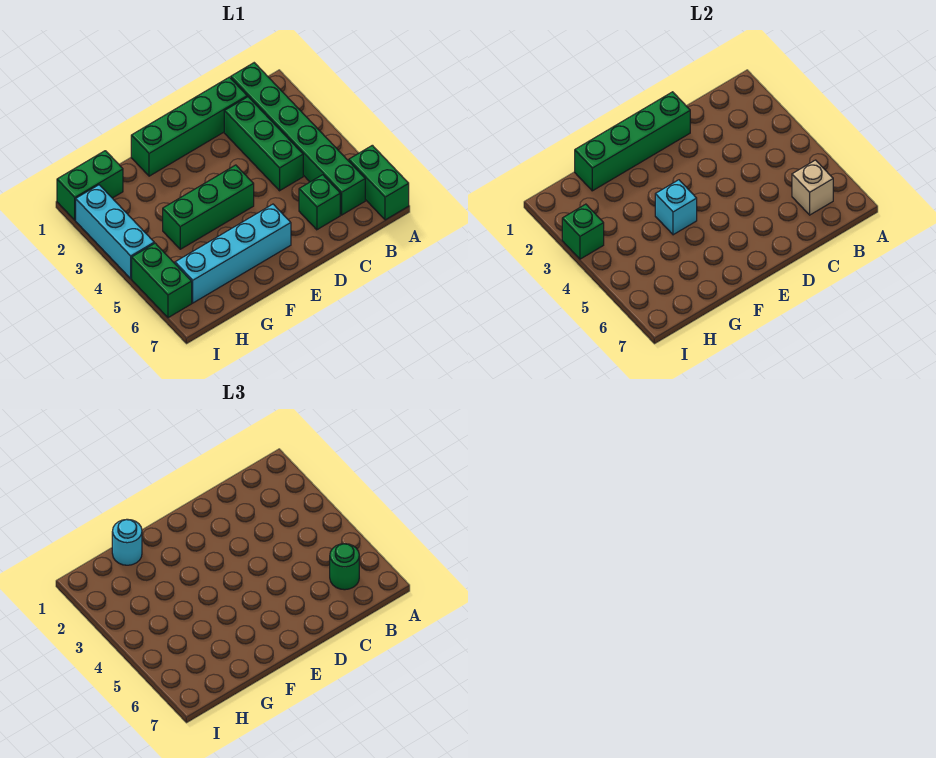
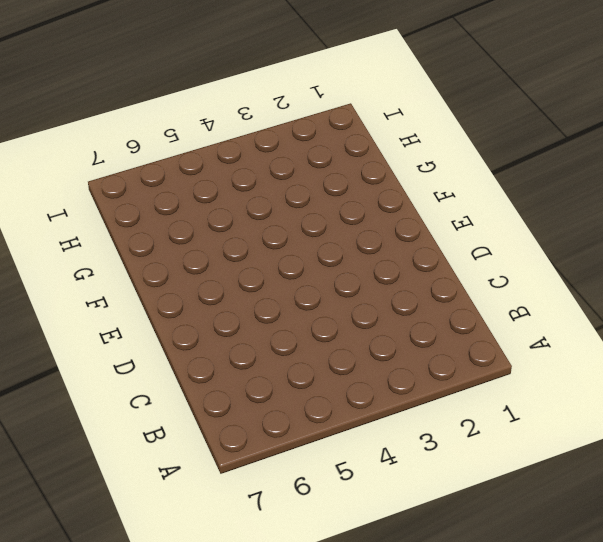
none -> green 1x2 brick [349,145,409,220]
none -> green 1x6 brick [231,63,365,215]
none -> green 1x4 brick [131,77,247,176]

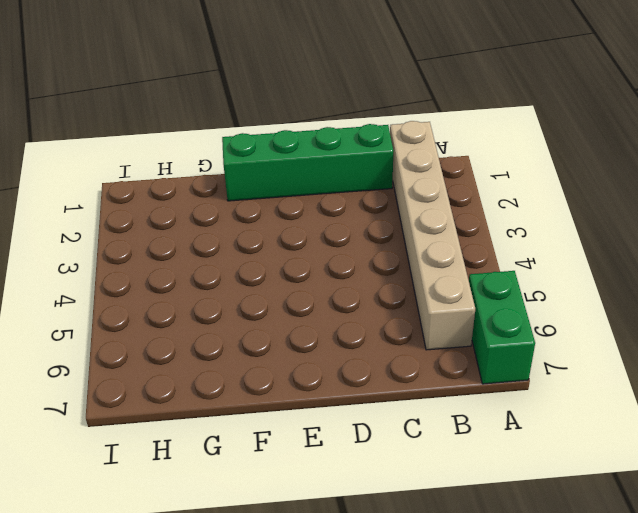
tan 1x6 brick [390,121,475,350] -> green 1x6 brick [231,63,365,215]
none -> green 1x3 brick [224,97,303,191]
none -> green 1x1 brick [299,175,340,230]
none -> green 1x3 brick [163,165,254,249]

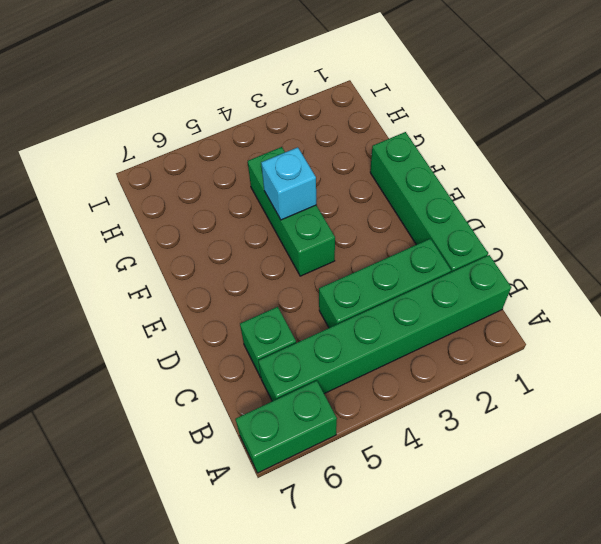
none -> cyan 1x4 brick [175,204,291,303]
none -> green 1x2 brick [57,151,123,220]
none -> cyan 1x3 brick [76,185,154,278]

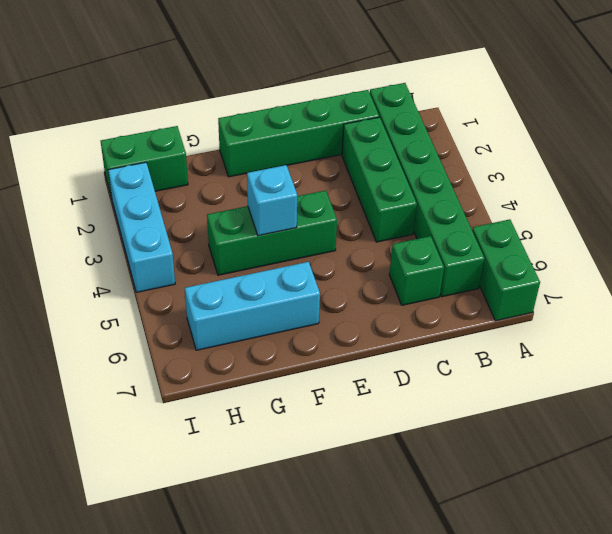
cyan 1x3 brick [185,262,320,350] -> cyan 1x4 brick [175,204,291,303]
none -> green 1x2 brick [132,243,192,318]
none -> tan 1x1 brick [792,160,833,215]
none -> green 1x4 brick [575,92,690,191]

